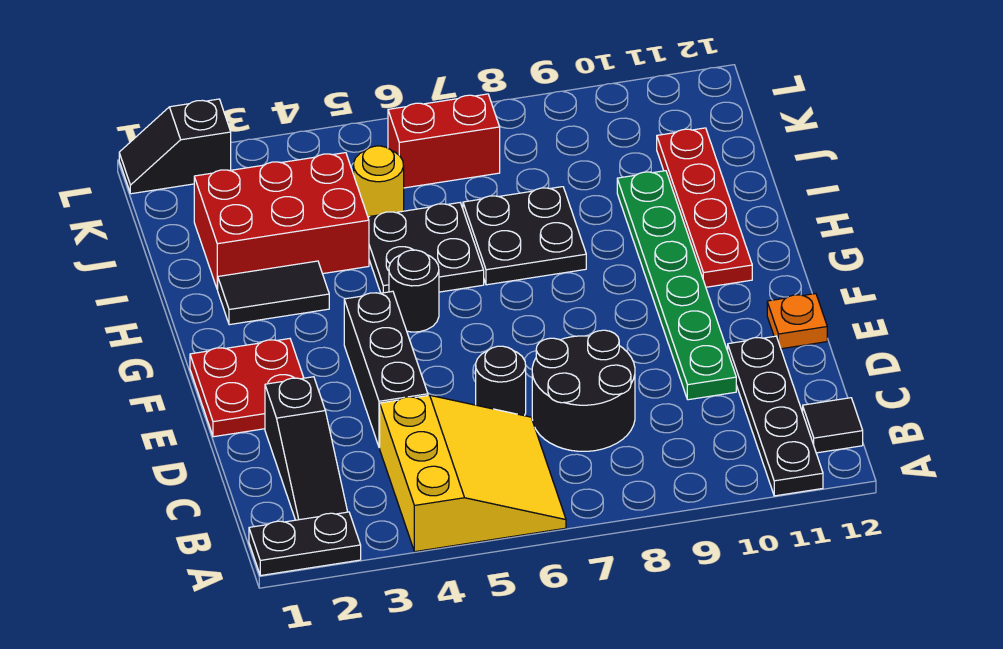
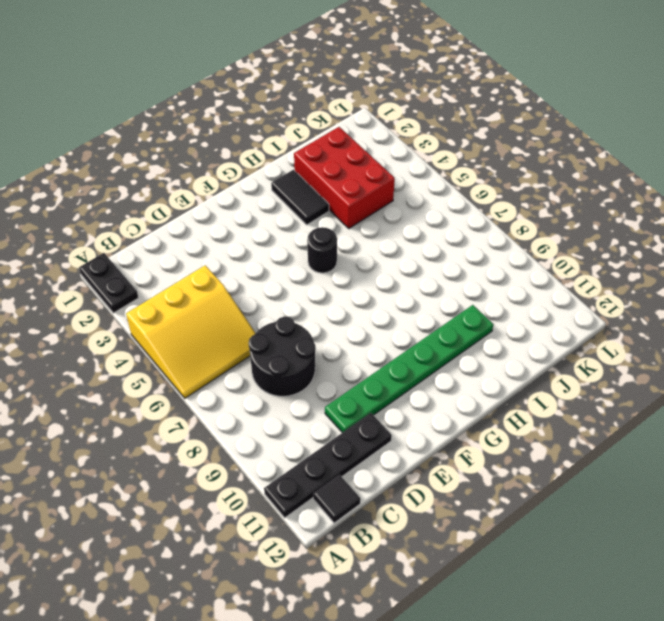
none -> black 1x3 slope [265,377,348,520]
none -> black 1x3 brick [344,291,428,448]
none -> black 1x1 round brick [476,346,526,416]

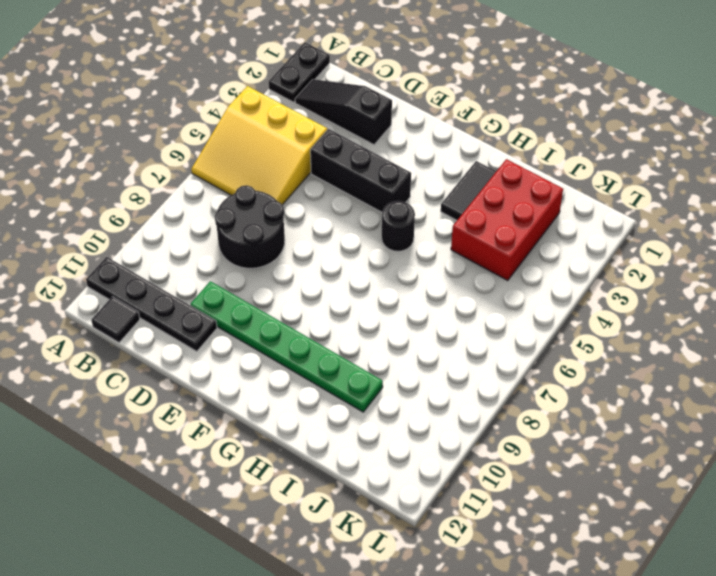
none -> black 1x1 round brick [476,346,526,416]
none -> red 2x2 plate [190,339,304,437]
none -> orange 1x1 plate [767,294,827,349]

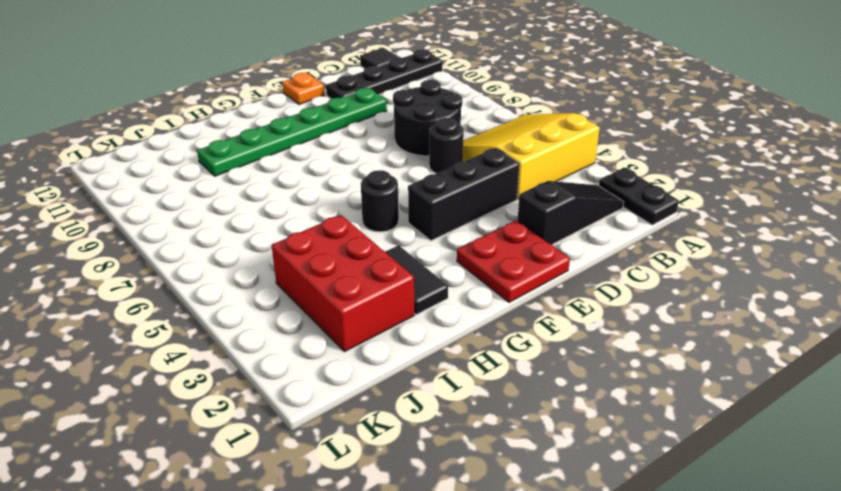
none -> red 1x4 plate [657,128,752,287]
none -> black 2x2 plate [368,203,484,293]
none -> black 2x2 plate [463,187,586,285]

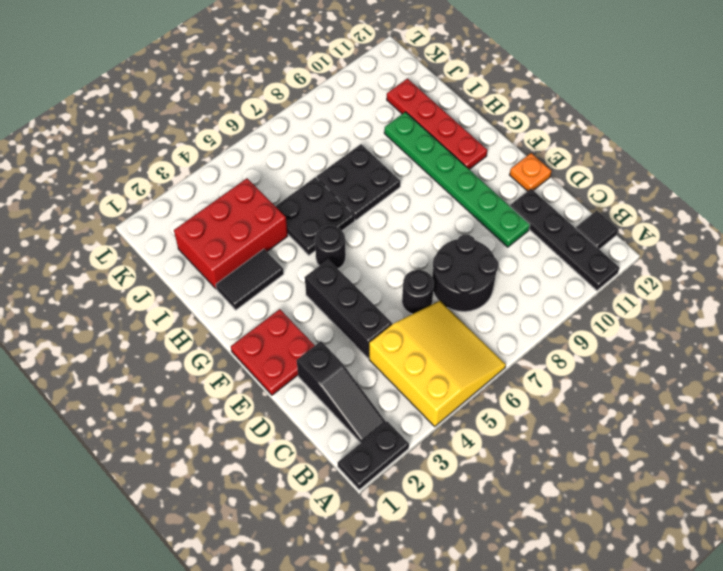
none -> yellow 1x1 round brick [354,146,404,217]
none -> red 1x2 brick [388,94,500,188]
none -> black 1x2 slope [119,99,231,194]

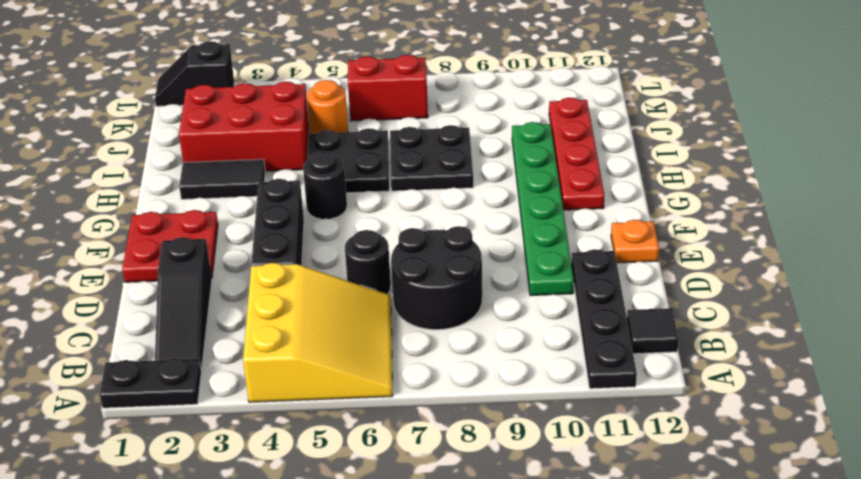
orange 1x1 round brick [307,80,348,134] -> yellow 1x1 round brick [354,146,404,217]

